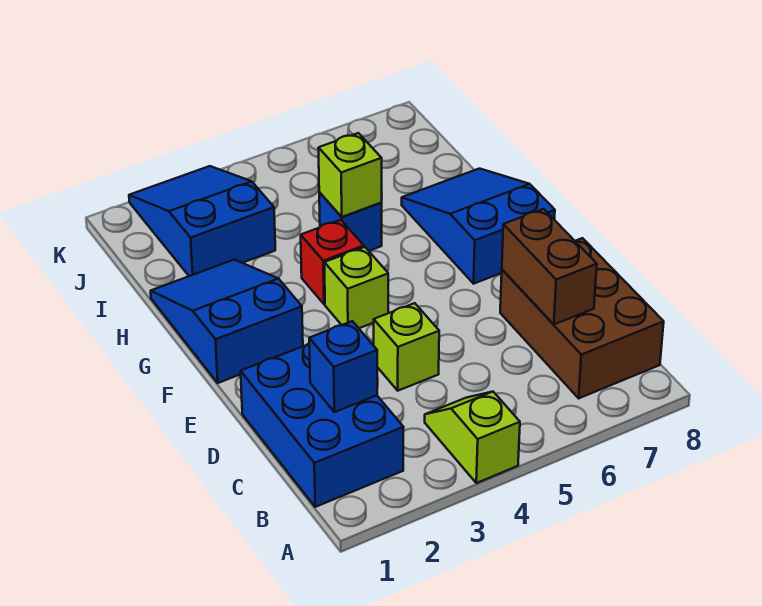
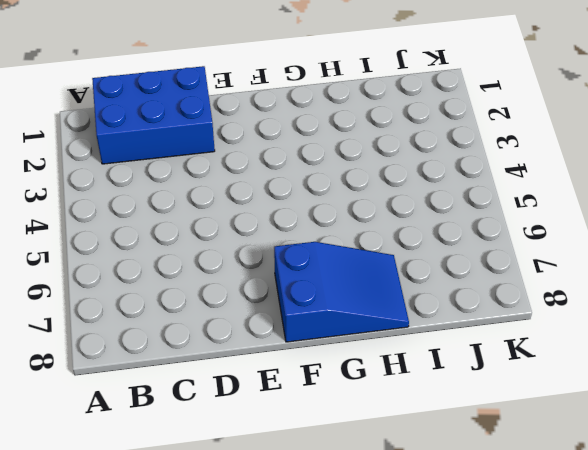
none -> lime 1x2 slope [425,392,520,483]
none -> brown 2x3 brick [500,238,664,398]
none -> lime 1x1 brick [374,303,439,391]

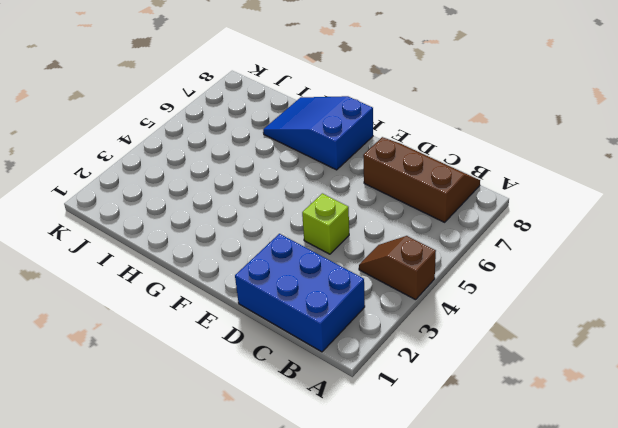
brown 1x2 slope [359,236,436,300] -> lime 1x2 slope [425,392,520,483]
brown 2x3 slope [363,137,480,222] -> brown 2x3 brick [500,238,664,398]
none -> blue 2x3 slope [151,260,303,383]
none -> lime 1x1 brick [324,247,388,328]
none -> red 1x1 brick [301,220,364,304]

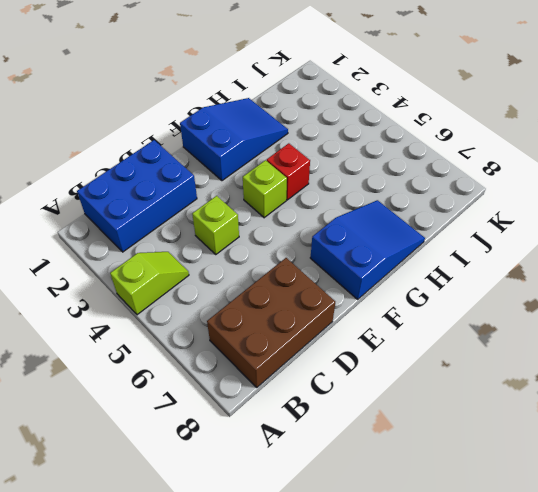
none -> blue 1x1 brick [319,193,382,251]
none -> blue 2x3 slope [129,166,275,276]
none -> blue 1x1 brick [309,321,377,412]

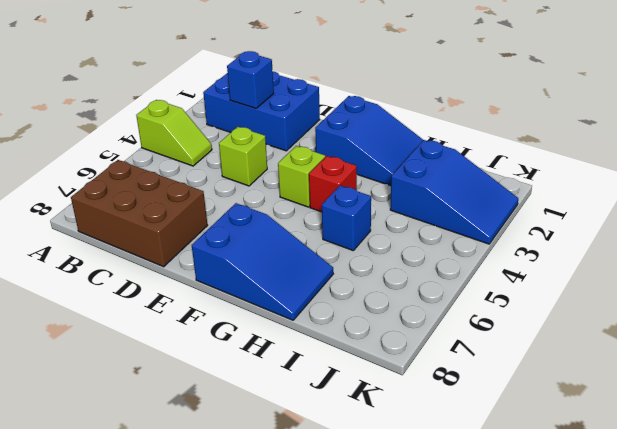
none -> brown 1x2 brick [502,209,597,324]
none -> lime 1x1 brick [318,133,382,217]

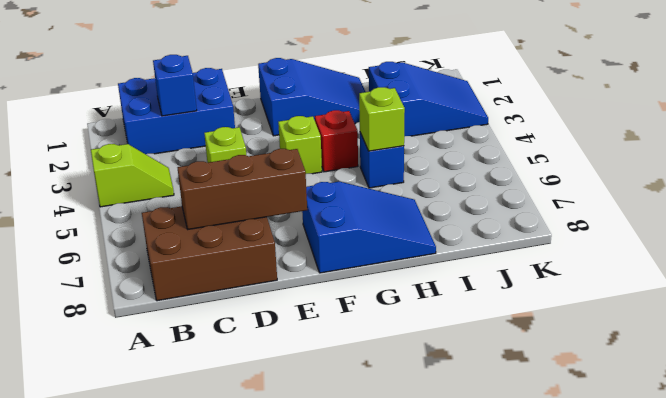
brown 1x3 brick [177,149,307,229] -> brown 1x2 brick [502,209,597,324]

